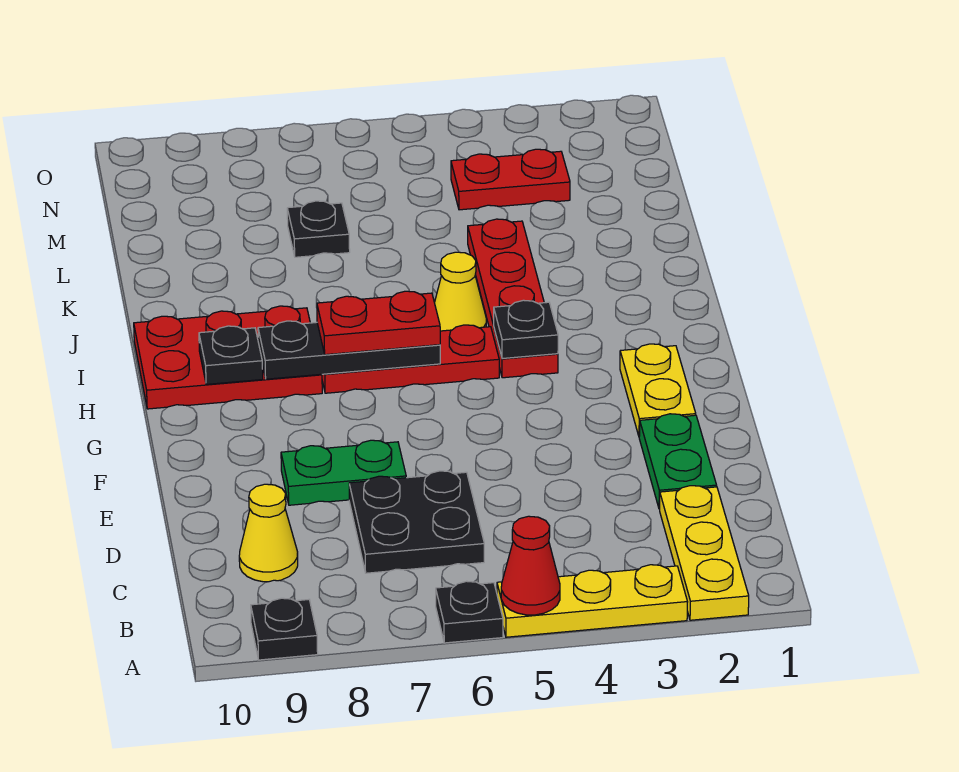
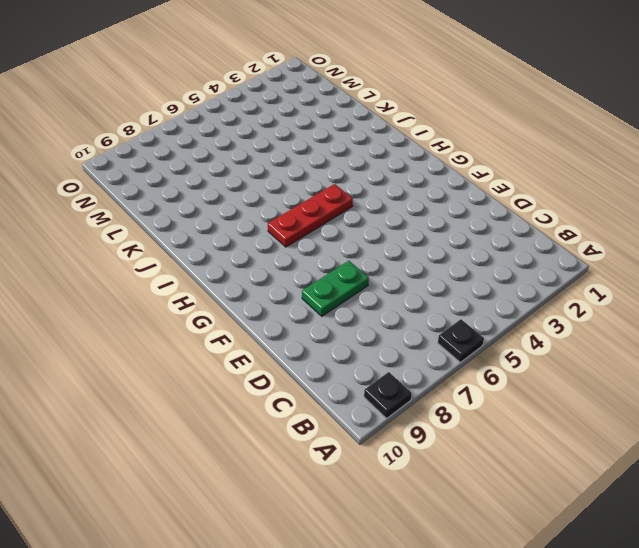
none -> yellow 1x3 plate [660,486,749,620]
none -> yellow 1x3 plate [497,565,687,637]
none -> black 2x2 plate [349,471,484,573]

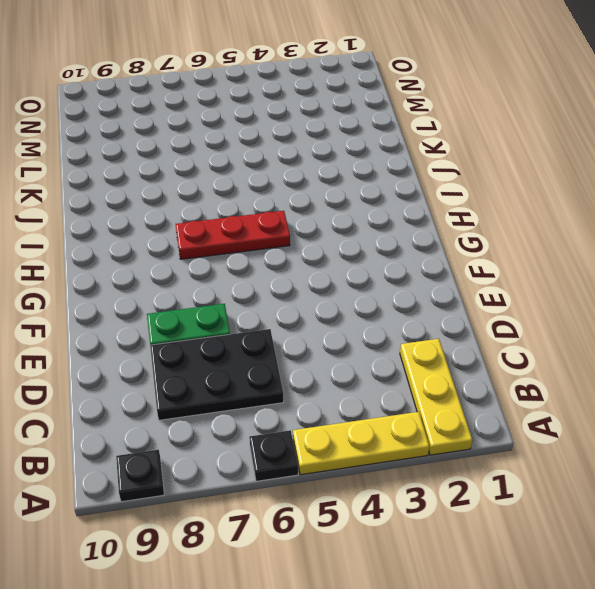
black 2x3 plate [150,329,284,420] -> black 2x2 plate [349,471,484,573]
none -> yellow 1x1 cone [239,484,298,582]
none -> green 1x2 plate [639,414,717,509]
none -> yellow 1x2 plate [620,344,696,436]

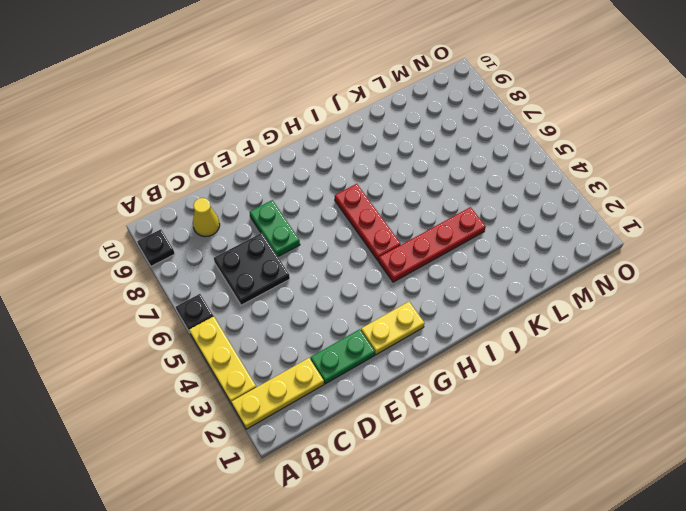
none -> red 2x3 plate [134,306,322,409]
none -> yellow 1x1 cone [435,252,486,331]
none -> black 1x1 plate [287,201,350,257]

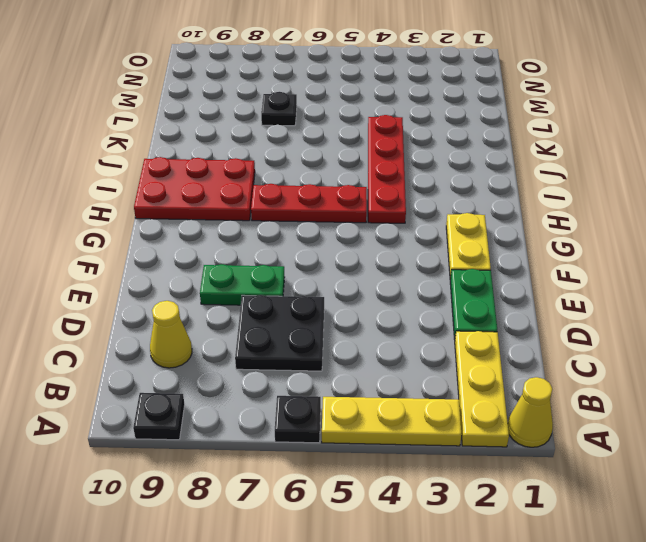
yellow 1x1 cone [508,377,553,447] -> yellow 1x1 cone moved to [435,252,486,331]
none -> red 1x2 plate [451,149,570,210]
none -> red 1x1 cone [501,516,560,615]
none -> black 1x1 plate [494,300,558,359]

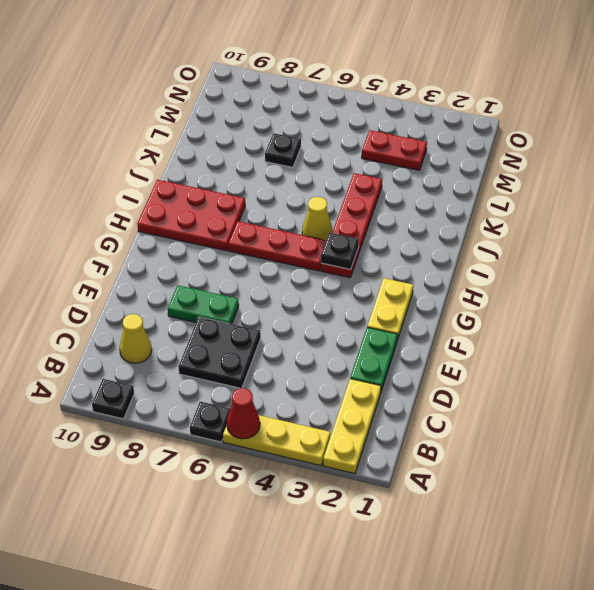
none -> black 1x3 plate [258,321,440,379]
none -> black 1x1 plate [199,326,263,384]
none -> red 1x2 plate [317,291,440,355]

